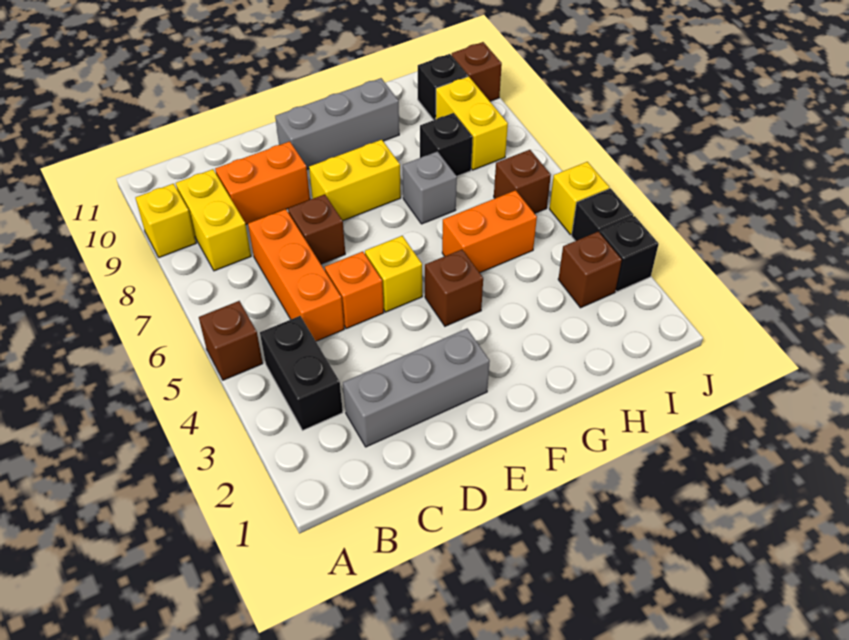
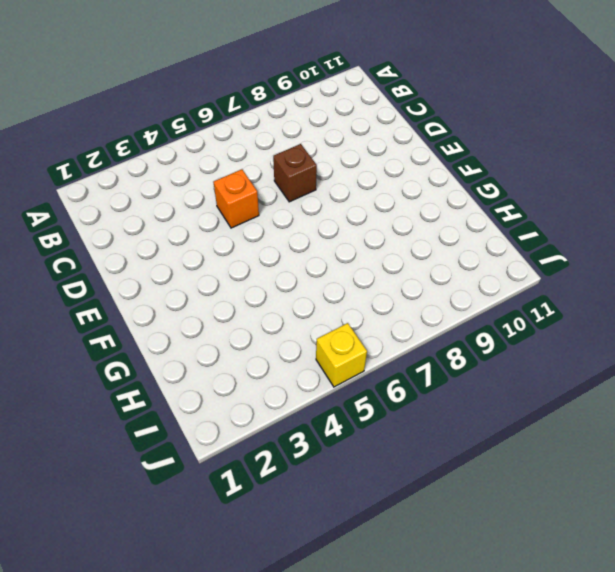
none -> brown 1x1 brick [199,301,263,380]
none -> yellow 1x1 brick [136,184,196,258]
none -> black 1x2 brick [260,316,343,430]

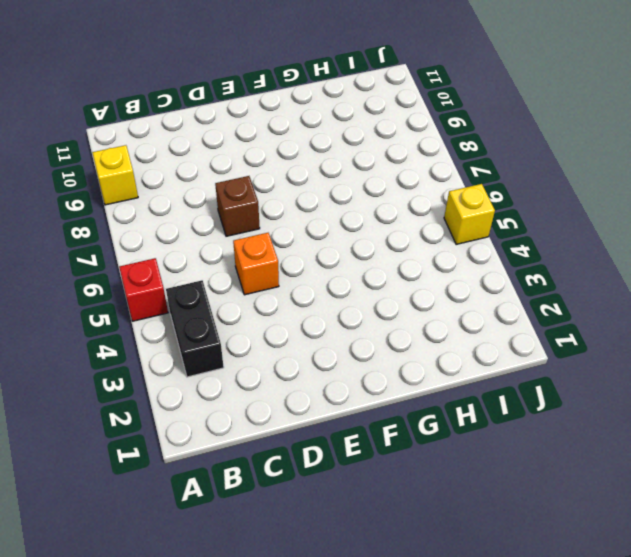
red 1x1 brick [119,258,168,321] -> brown 1x1 brick [199,301,263,380]
none -> yellow 1x2 brick [176,169,251,271]
none -> grey 1x3 brick [343,329,490,447]
none -> orange 1x3 brick [248,209,344,341]

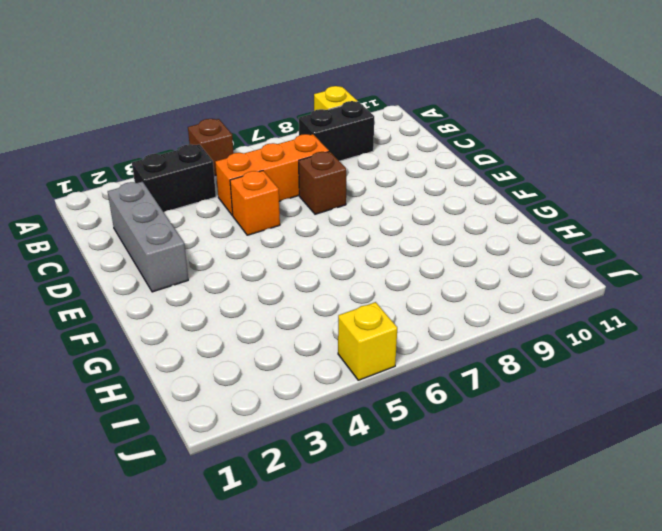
black 1x2 brick [299,101,374,161] -> yellow 1x2 brick [176,169,251,271]
none -> orange 1x2 brick [215,141,310,225]
none -> yellow 1x1 brick [365,236,422,312]
none -> yellow 1x2 brick [309,140,401,221]

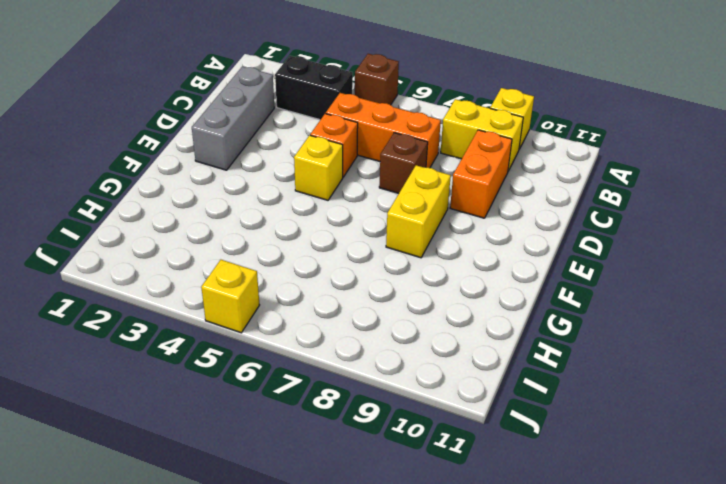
none -> grey 1x3 brick [275,78,399,169]
none -> brown 1x1 brick [425,249,483,326]
none -> orange 1x2 brick [442,190,537,273]

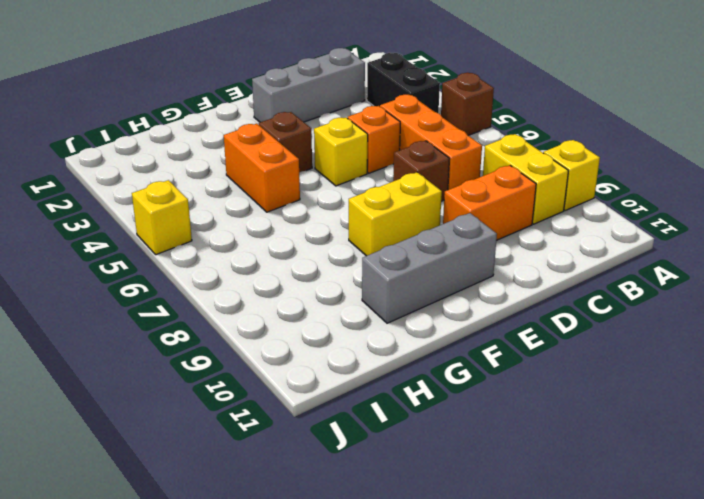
orange 1x2 brick [224,124,300,212] -> orange 1x2 brick turned to [442,190,537,273]
none -> grey 1x1 brick [403,151,457,224]
none -> black 1x1 brick [420,113,473,176]
none -> brown 1x1 brick [558,231,622,308]

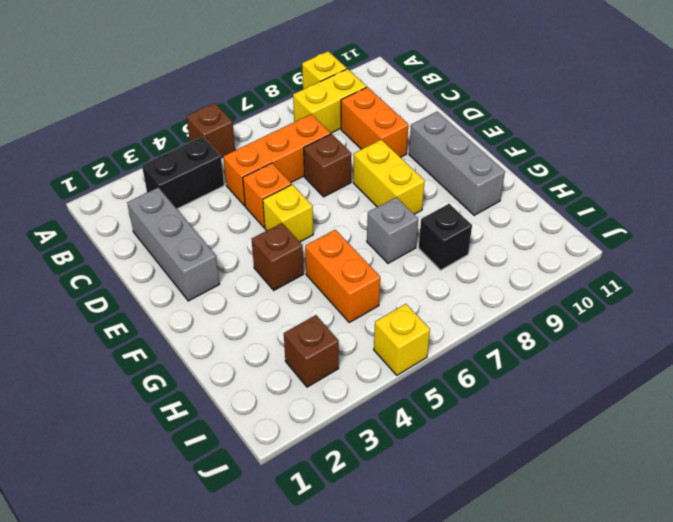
none -> brown 1x1 brick [494,150,551,214]
none -> yellow 1x2 brick [436,77,508,170]
none -> black 1x1 brick [418,54,468,120]

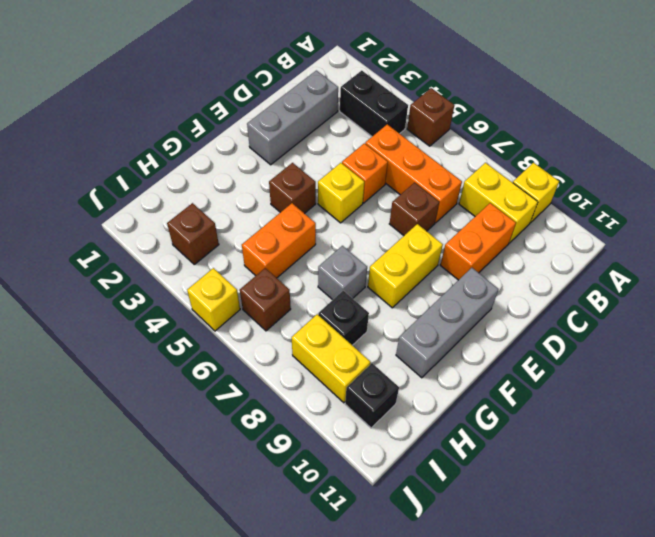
none -> black 1x1 brick [600,216,659,292]
none -> black 1x1 brick [572,188,633,241]
none -> brown 1x1 brick [451,42,502,101]

